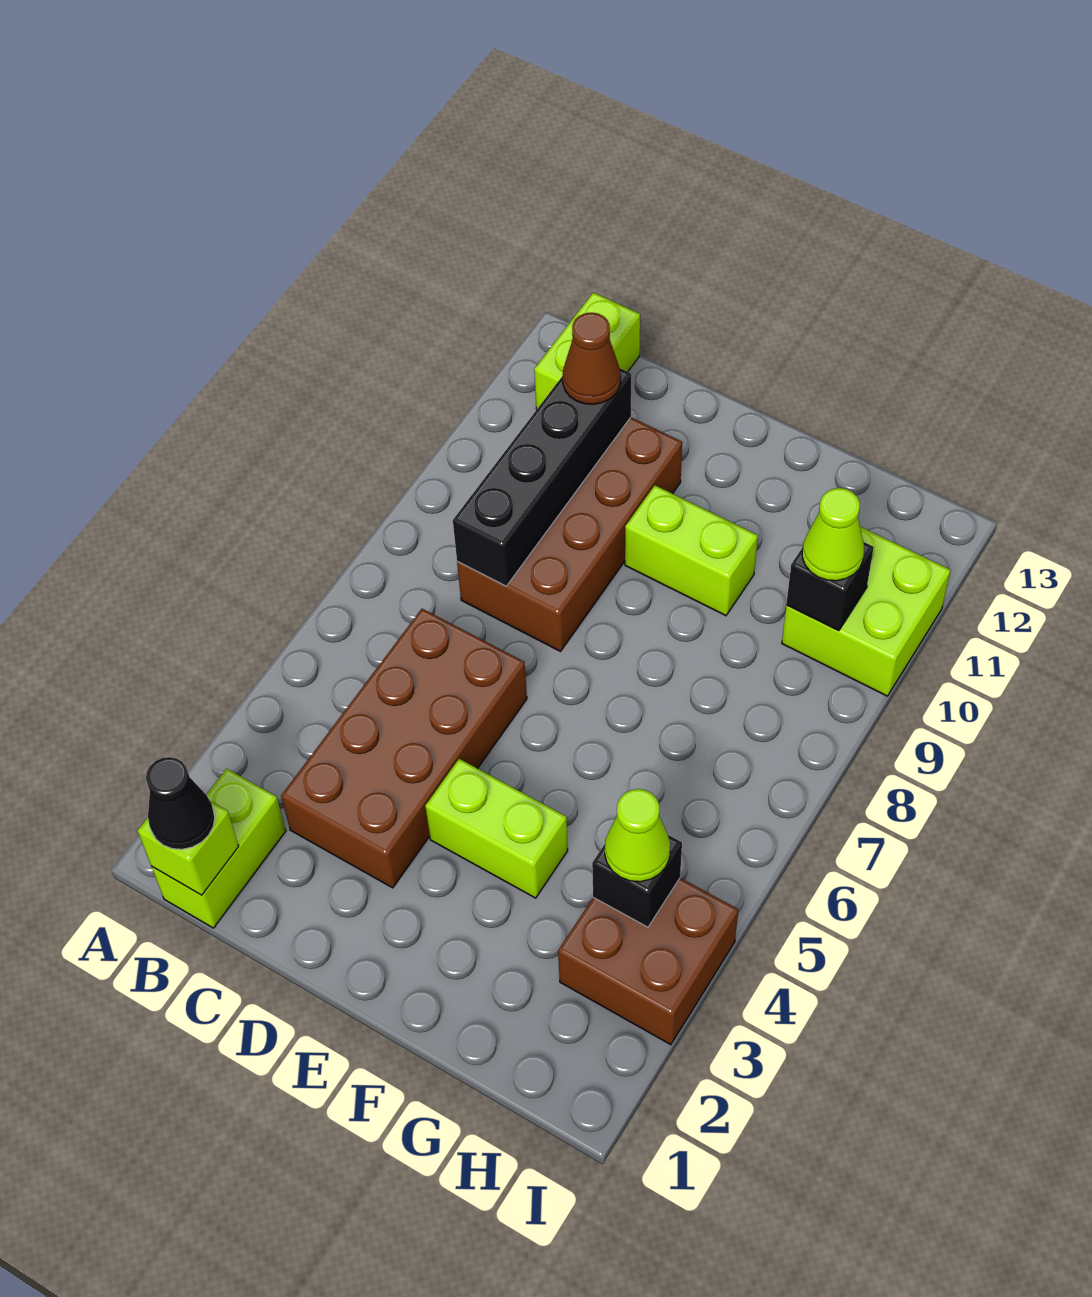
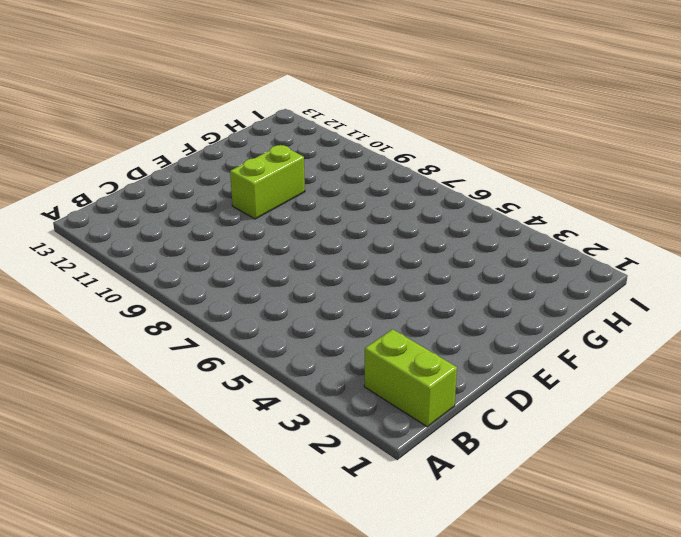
none -> lime 1x2 brick [534,292,640,410]
none -> brown 2x4 brick [281,609,527,888]
none -> brown 2x4 brick [457,417,682,651]

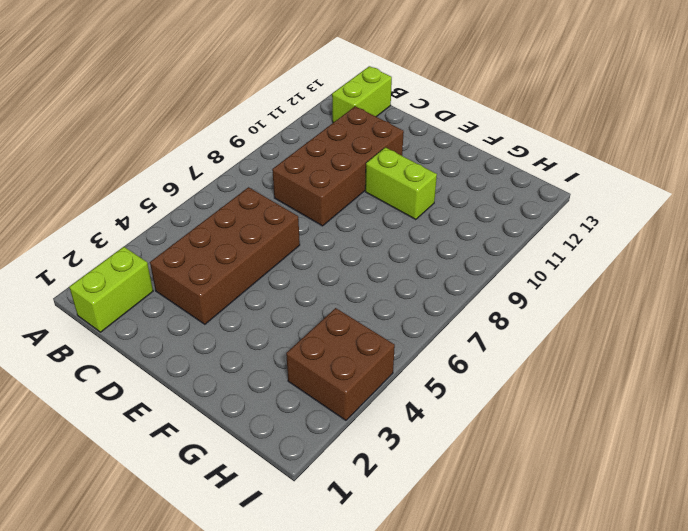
none -> lime 1x2 brick [425,759,568,898]
none -> lime 2x2 brick [782,527,951,696]
none -> lime 1x1 brick [137,801,239,895]

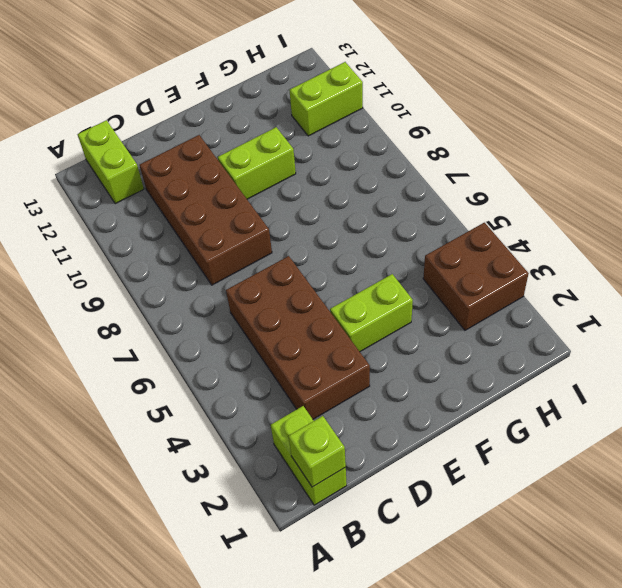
lime 1x2 brick [289,62,363,136] -> lime 2x2 brick [782,527,951,696]
none -> black 1x4 brick [453,368,631,586]
none -> black 1x1 brick [592,835,682,927]
none -> black 1x1 brick [786,542,874,631]

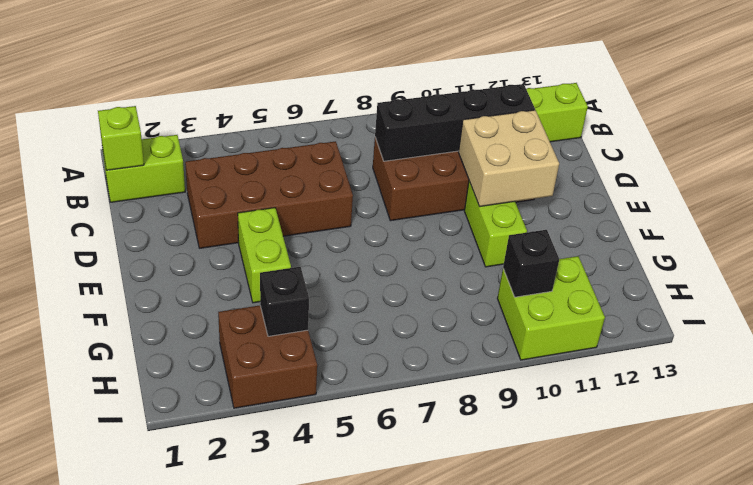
tan 2x2 brick [458,110,559,207] -> none
none -> black 1x1 cone [146,757,215,849]
none -> brown 1x1 cone [563,313,621,404]
none -> lime 1x1 cone [605,789,670,882]

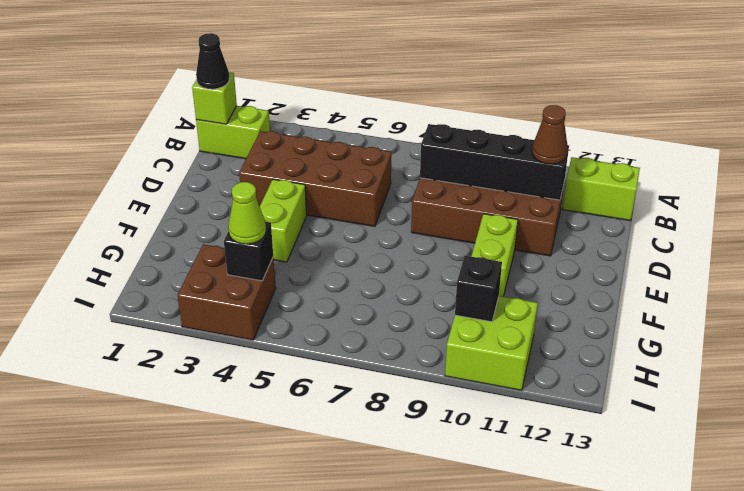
none -> lime 1x1 cone [802,488,864,581]

